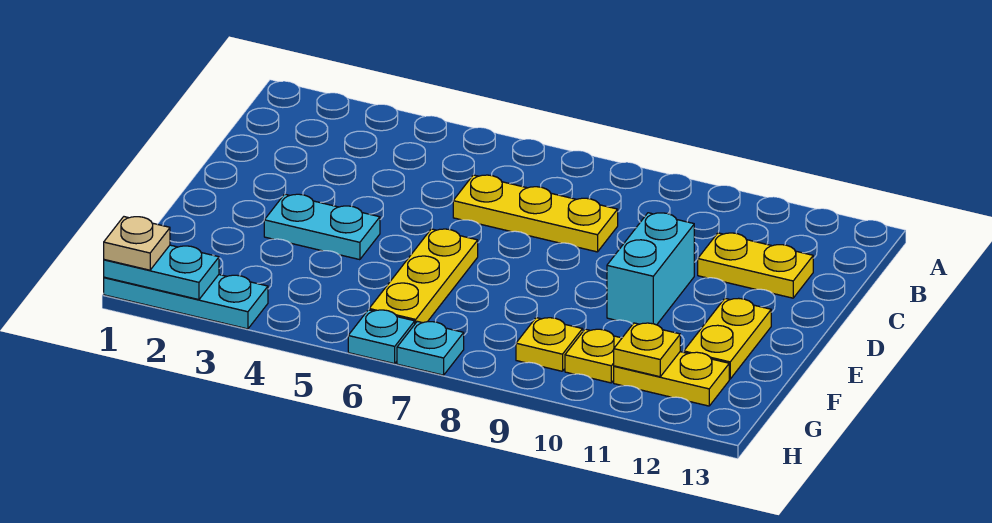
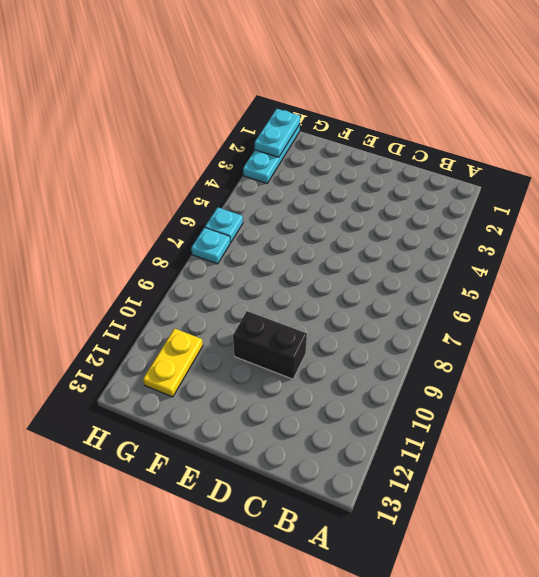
black 1x2 brick [233,311,307,379] -> cyan 1x2 brick [607,213,694,325]
none -> yellow 1x3 plate [453,175,618,252]
none -> yellow 1x2 plate [698,233,813,298]
none -> cyan 1x2 plate [264,194,380,260]

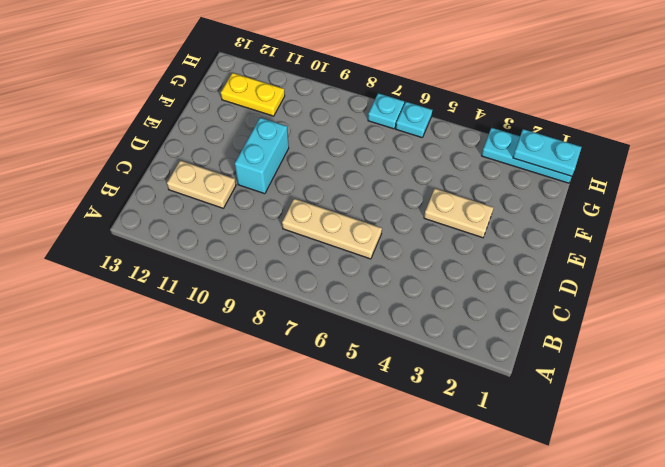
tan 1x3 plate [282,199,382,259] -> yellow 1x3 plate [453,175,618,252]
tan 1x2 plate [167,160,236,208] -> yellow 1x2 plate [698,233,813,298]
tan 1x2 plate [424,189,494,238] -> cyan 1x2 plate [264,194,380,260]
none -> yellow 1x3 plate [369,229,478,323]
none -> yellow 1x2 plate [684,298,771,379]
none -> yellow 1x1 plate [516,318,583,371]

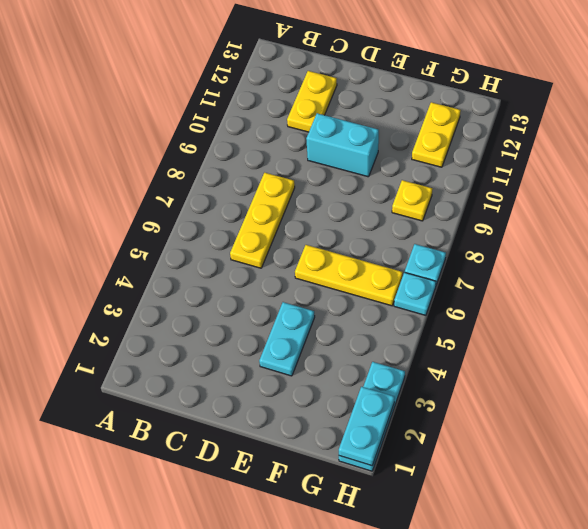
none -> yellow 1x2 plate [684,298,771,379]
none -> yellow 1x1 plate [565,329,622,383]
none -> yellow 1x1 plate [614,323,680,377]

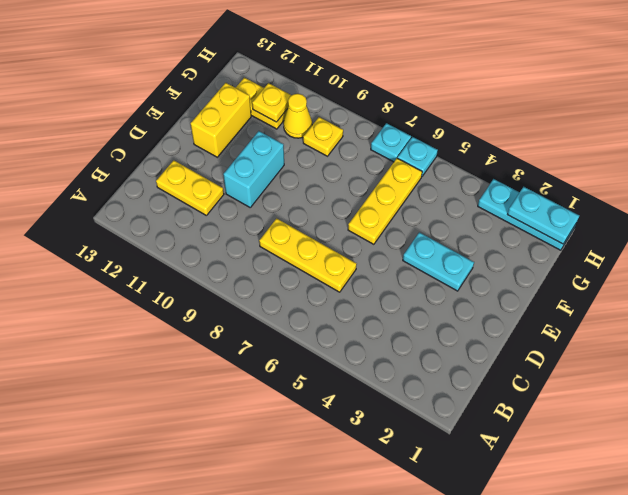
yellow 1x2 brick [191,83,251,157] -> yellow 1x2 plate [684,298,771,379]
yellow 1x1 cone [284,94,312,138] -> yellow 1x1 plate [565,329,622,383]
none -> tan 1x1 plate [104,217,170,270]

